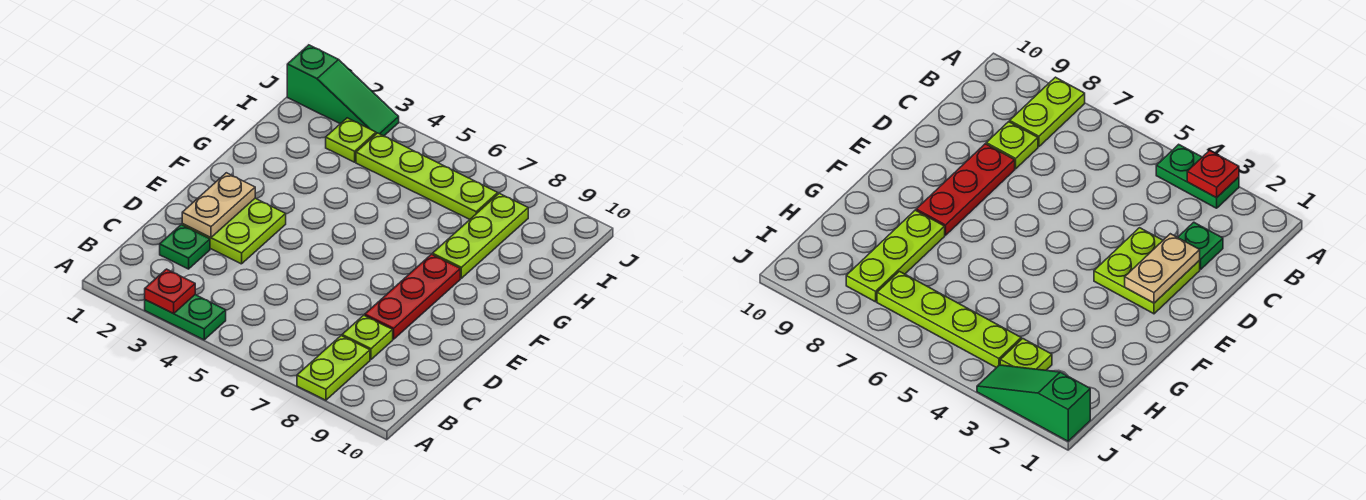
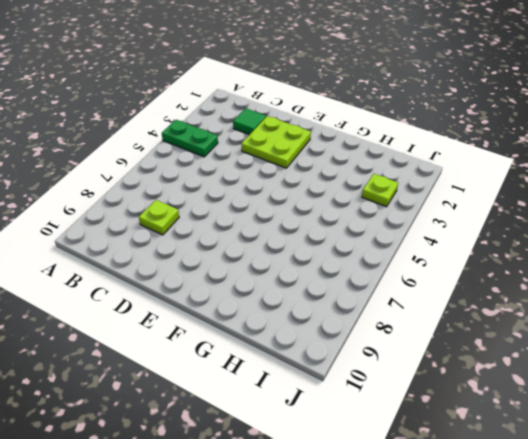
green 1x2 plate [162,120,218,157] -> green 1x2 plate turned to [145,295,226,340]
green 1x1 tile [233,108,266,135] -> green 1x1 plate [160,225,210,269]
none -> lime 1x2 plate [297,336,370,400]
none -> red 1x3 plate [365,254,460,339]
none -> lime 1x3 plate [433,193,528,278]

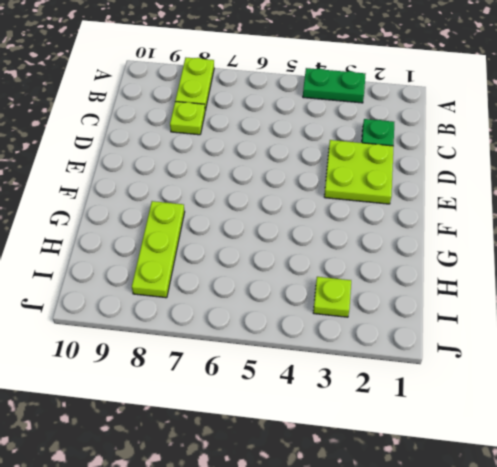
none -> red 1x3 plate [365,254,460,339]
none -> lime 1x4 plate [356,133,498,219]
none -> green 1x3 slope [287,45,399,136]

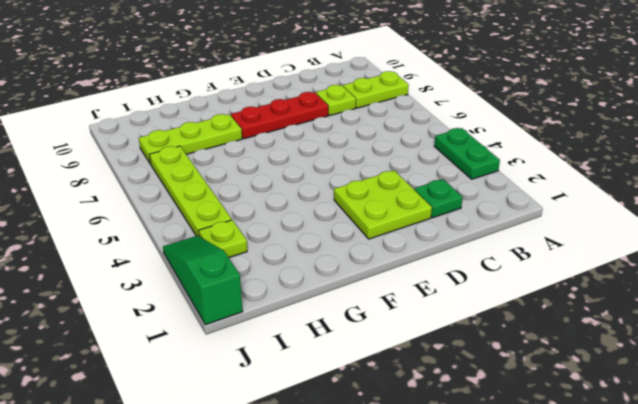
none -> red 1x1 plate [145,269,195,314]
none -> tan 1x2 plate [182,173,255,238]

